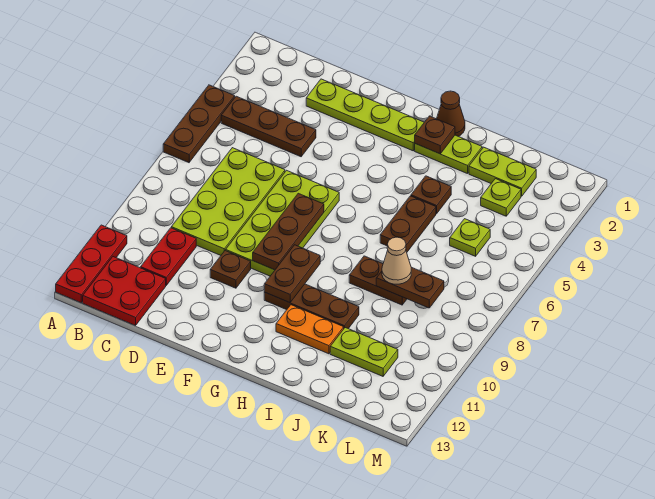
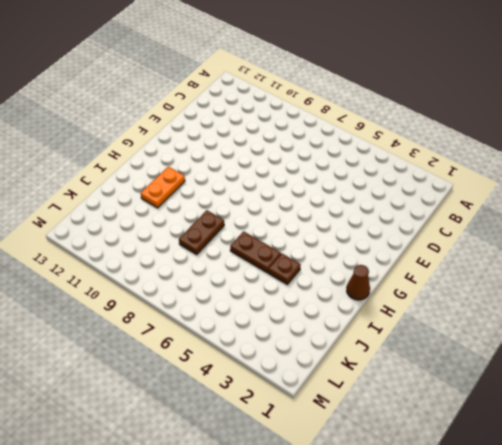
none -> brown 1x3 plate [163,85,235,163]
none -> red 1x3 plate [56,225,127,303]
none -> brown 1x3 plate [221,96,316,157]

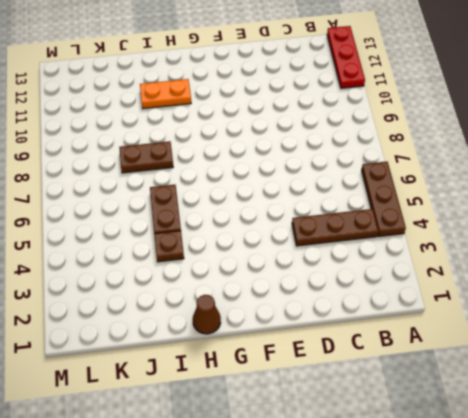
none -> red 2x2 plate [83,257,166,326]
none -> lime 2x4 plate [171,148,285,255]
none -> red 1x2 plate [141,228,196,285]

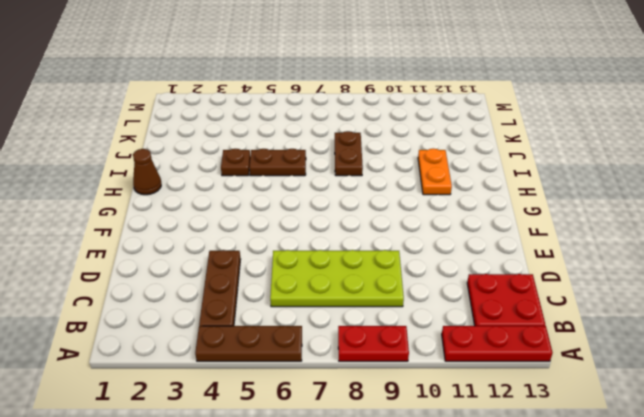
red 1x2 plate [338,326,409,361] -> red 1x2 plate moved to [141,228,196,285]
none -> lime 1x4 plate [306,79,424,151]
none -> lime 2x4 plate [226,170,339,276]
none -> brown 1x1 plate [210,251,251,288]

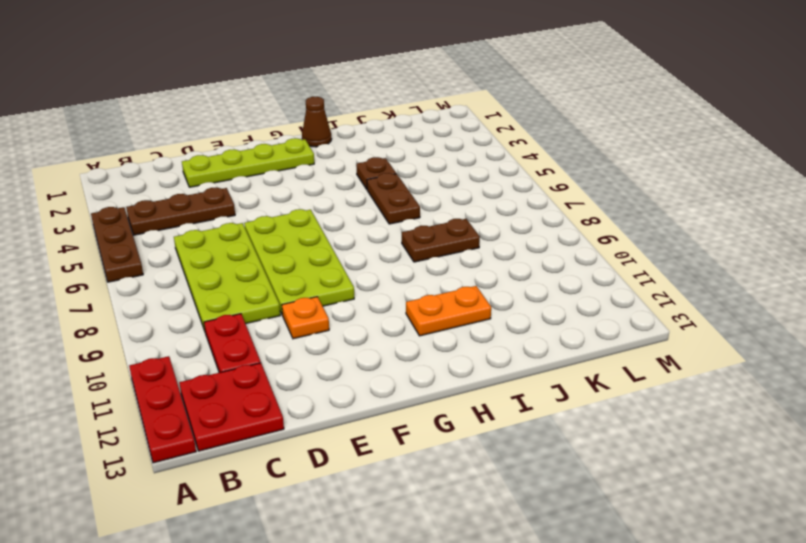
orange 1x1 plate [282,297,329,339] -> brown 1x1 plate [210,251,251,288]
none -> brown 1x3 plate [264,284,359,329]
none -> lime 1x2 plate [415,135,482,174]
none -> lime 1x2 plate [469,147,536,196]

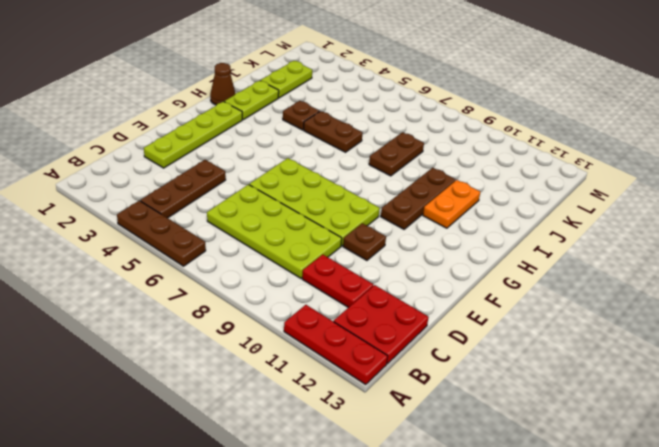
none -> lime 1x2 plate [330,328,398,376]
none -> lime 1x1 plate [481,179,521,216]
none -> lime 1x1 plate [450,219,490,256]

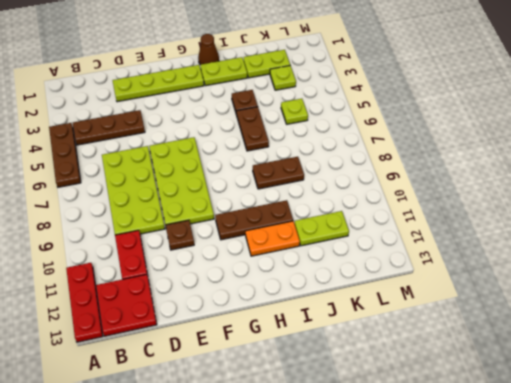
none -> brown 1x3 plate [253,193,324,270]
none -> brown 1x2 plate [264,245,320,303]
none -> brown 1x1 plate [415,116,455,154]

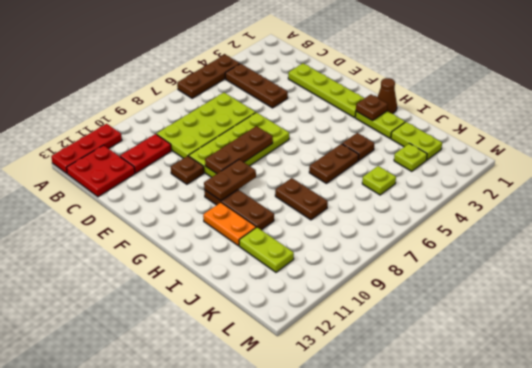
none -> brown 1x2 plate [376,267,444,308]
none -> tan 1x1 cone [382,237,411,284]

